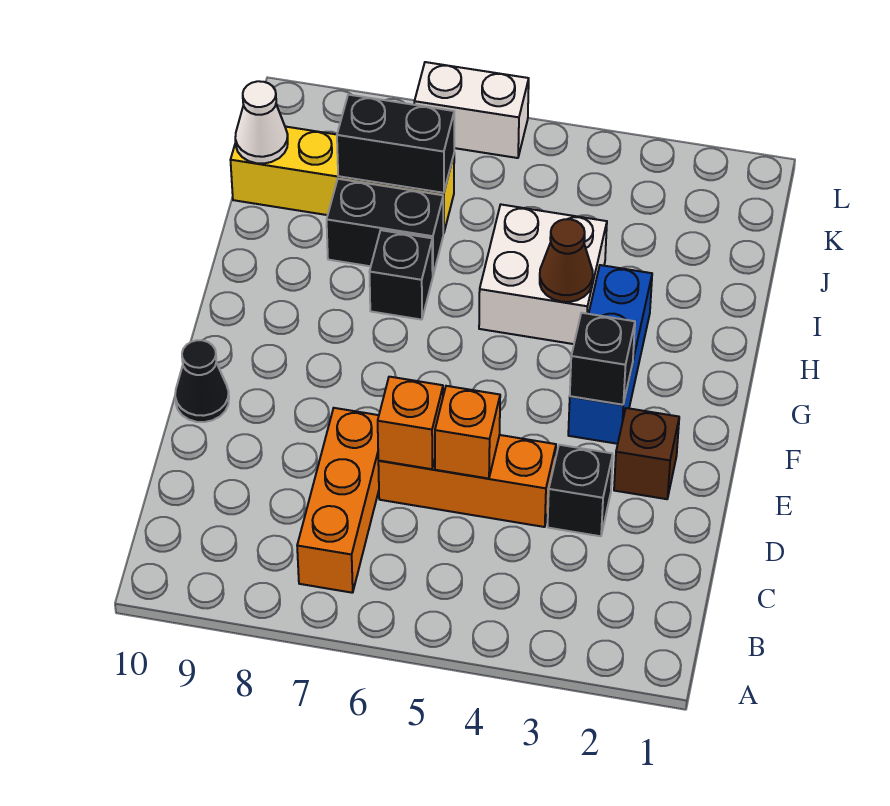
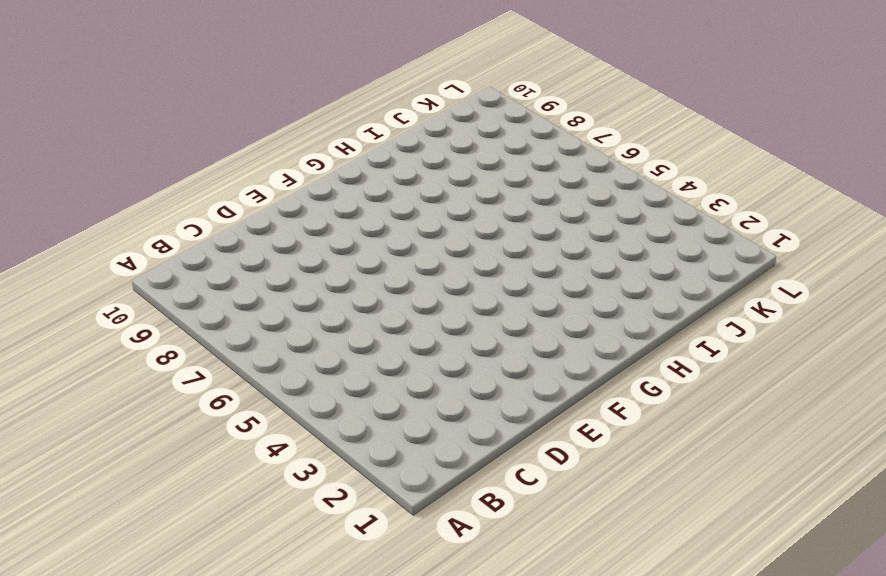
none -> orange 1x3 brick [297,408,379,593]
none -> black 1x1 brick [548,445,613,536]
none -> orange 1x3 brick [378,435,556,527]

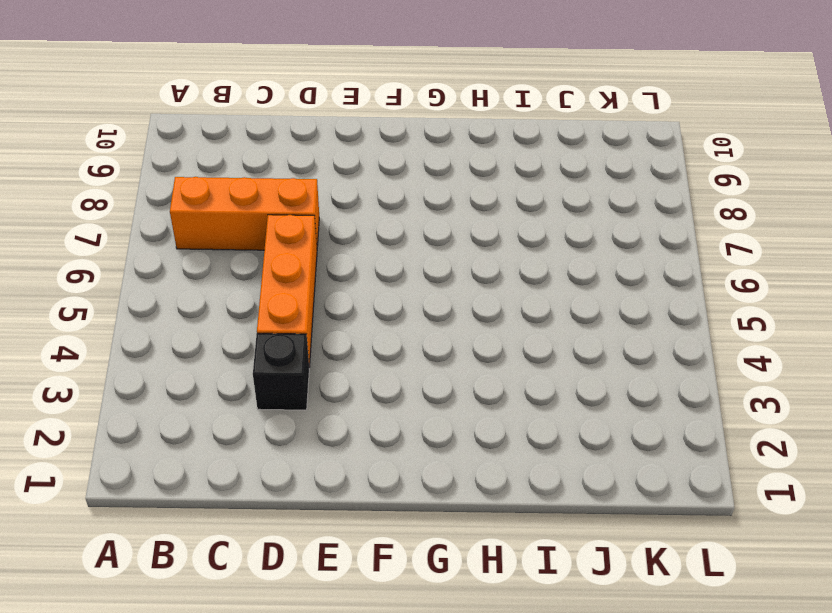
none -> brown 1x1 brick [614,408,679,499]
none -> black 1x1 cone [175,340,229,422]
none -> blue 1x3 brick [568,265,652,444]

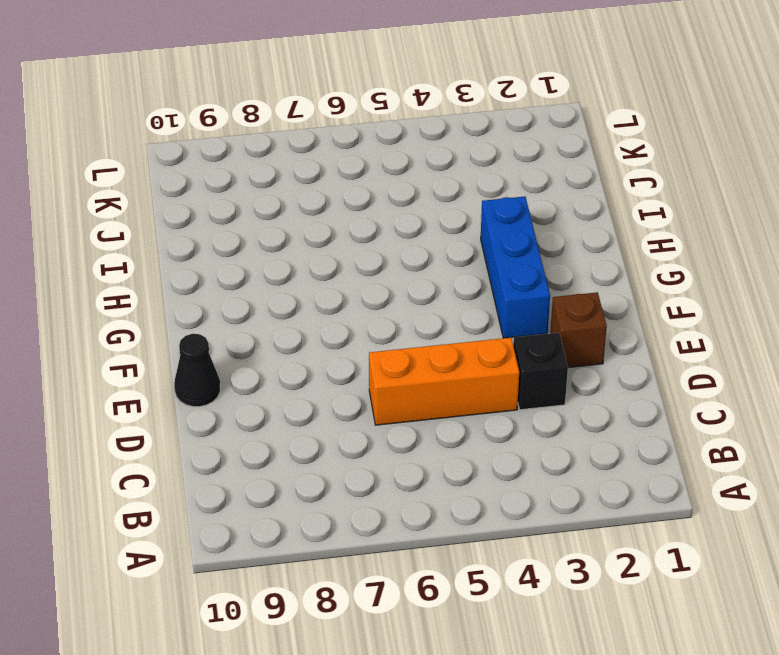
none -> orange 1x3 brick [297,408,379,593]
none -> white 2x2 brick [479,205,607,344]
none -> black 1x1 brick [369,230,433,320]

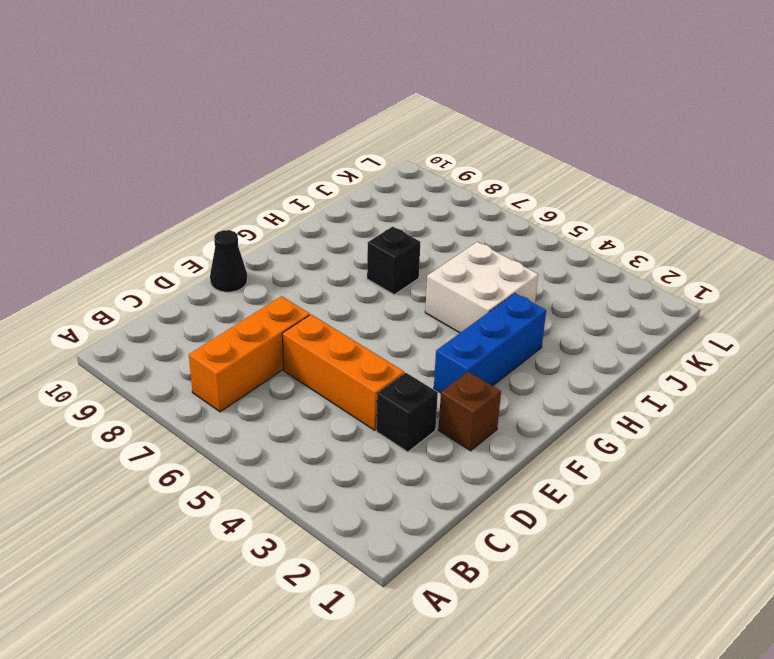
none -> black 1x2 brick [327,179,443,275]
none -> yellow 1x4 brick [231,127,454,234]
none -> white 1x2 brick [414,62,529,158]

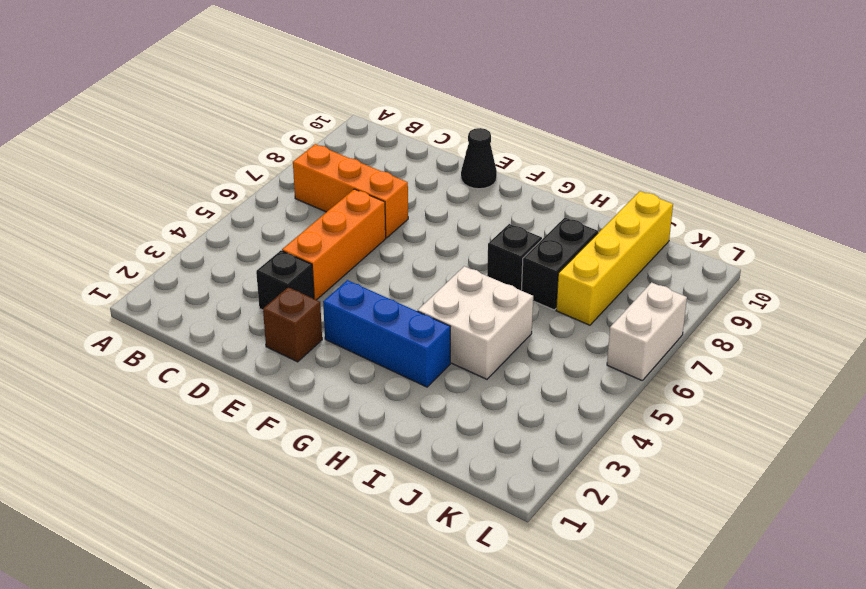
none -> orange 1x1 brick [435,386,500,479]
none -> orange 1x1 brick [378,377,443,469]
none -> black 1x1 brick [570,313,635,405]

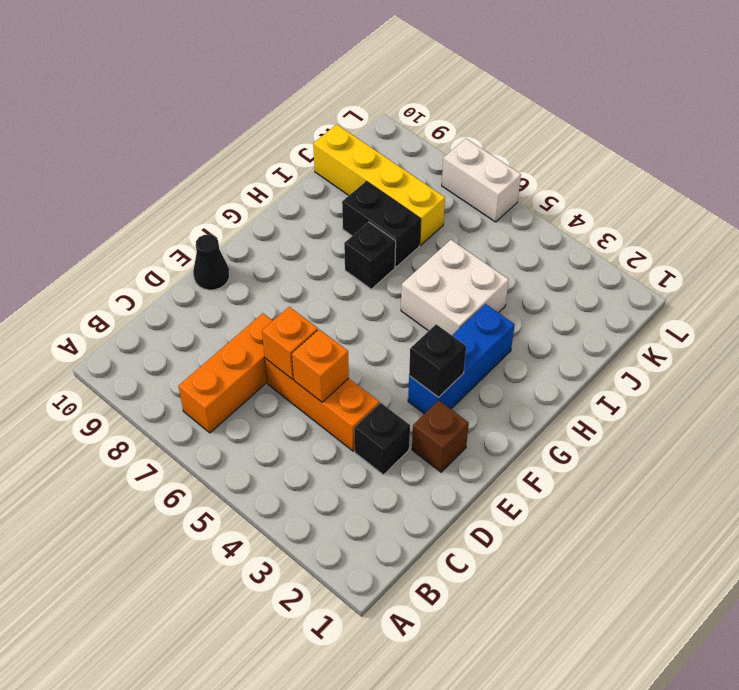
none -> brown 1x1 cone [540,219,593,302]
none -> black 1x2 brick [337,95,454,193]
none -> white 1x1 cone [235,81,288,164]

